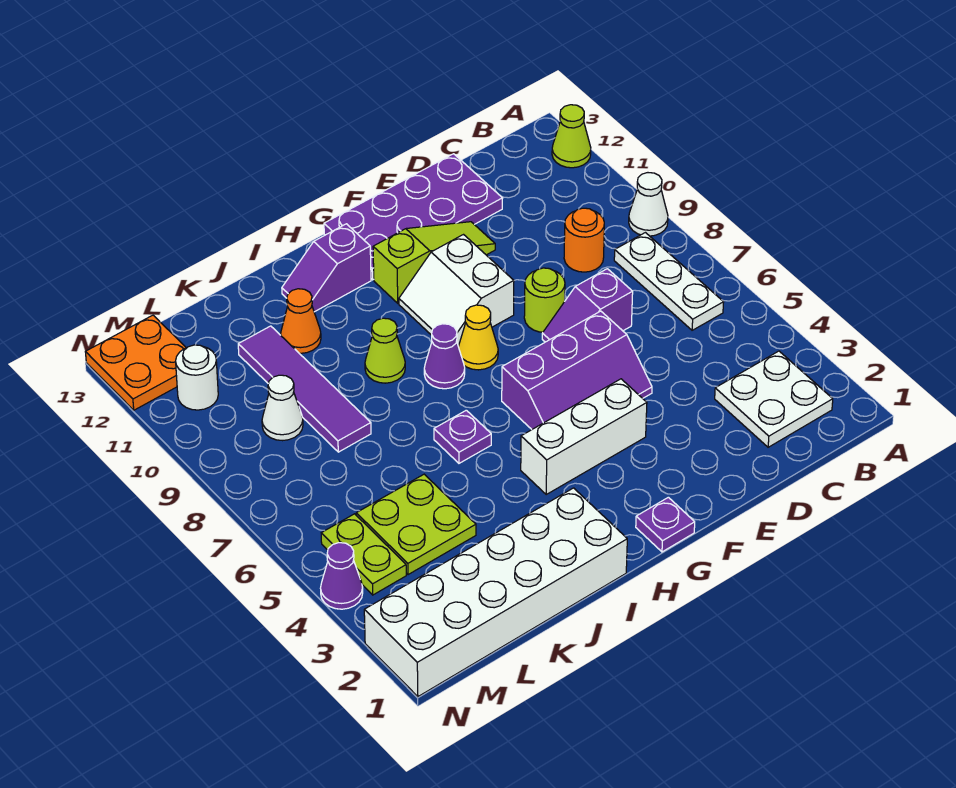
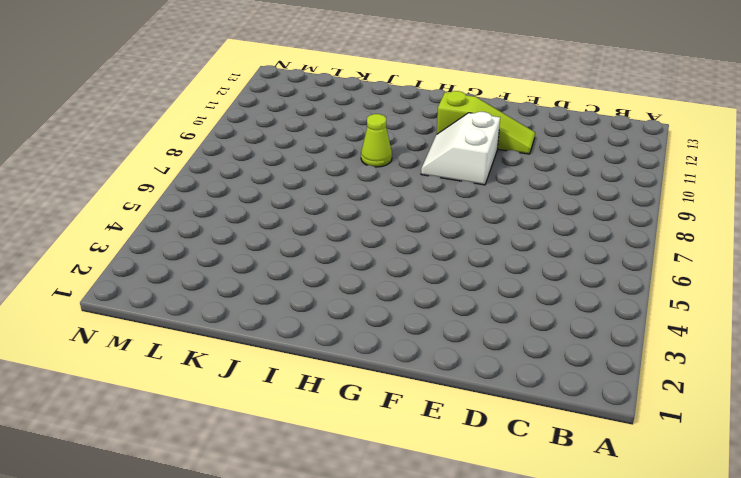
none -> white 1x1 cone [629,173,668,236]
none -> lime 1x1 cone [552,105,591,168]
none -> white 2x2 plate [715,351,833,447]

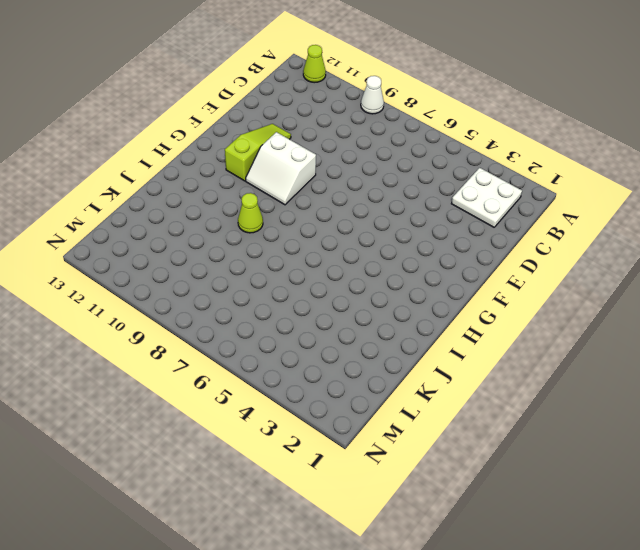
none -> white 1x3 plate [614,233,724,330]
none -> orange 1x1 round brick [564,208,604,272]
none -> purple 1x2 slope [542,269,633,342]

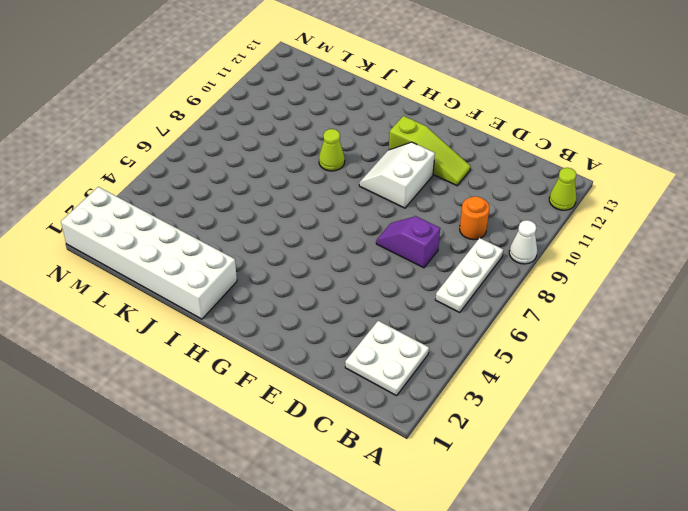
none -> purple 2x4 plate [324,154,503,280]
none -> purple 2x3 slope [502,311,652,429]
none -> lime 1x1 round brick [524,268,565,332]

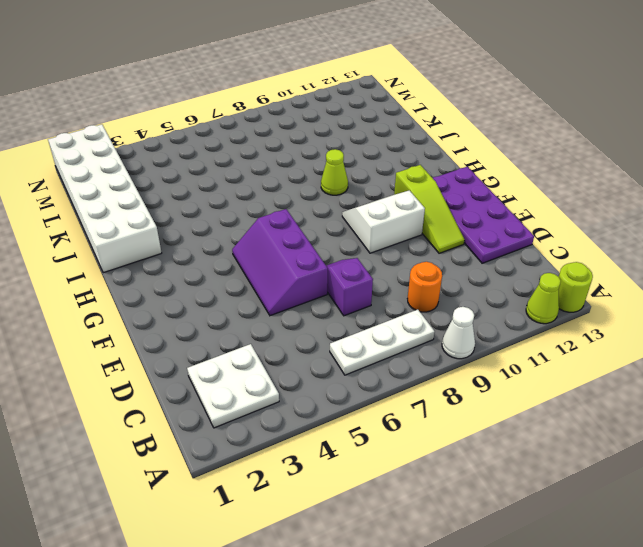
lime 1x1 round brick [559,262,593,312] -> lime 1x1 round brick moved to [524,268,565,332]
none -> white 1x3 brick [521,379,647,494]
none -> purple 1x1 plate [636,497,695,552]
none -> yellow 1x1 cone [459,305,498,370]

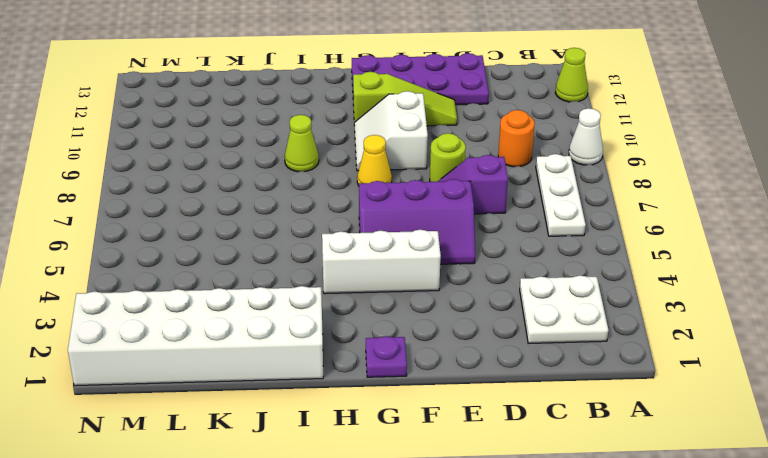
none -> purple 1x1 cone [424,324,465,389]
none -> purple 1x2 slope [282,224,371,312]
none -> purple 1x1 plate [434,410,491,463]

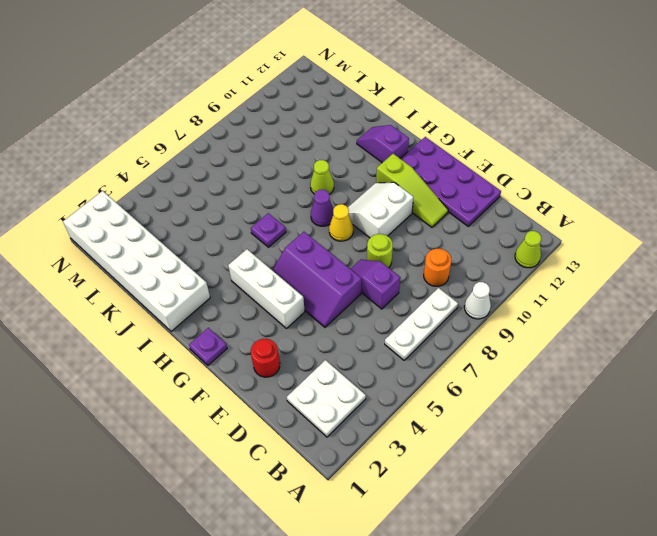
red 1x1 round brick [251,339,280,377] -> none
none -> orange 1x1 cone [281,289,321,353]
none -> lime 2x2 plate [356,474,476,575]
none -> purple 1x4 tile [238,326,371,452]

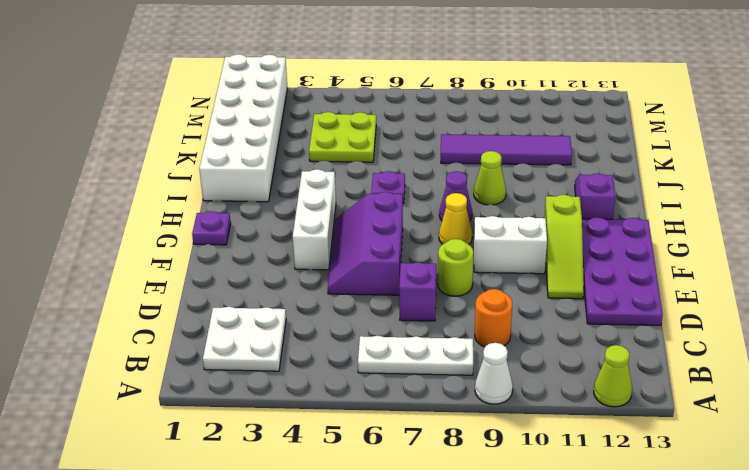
none -> orange 1x1 cone [281,289,321,353]
none -> white 1x1 cone [262,375,303,441]
none -> lime 1x2 plate [321,514,406,595]

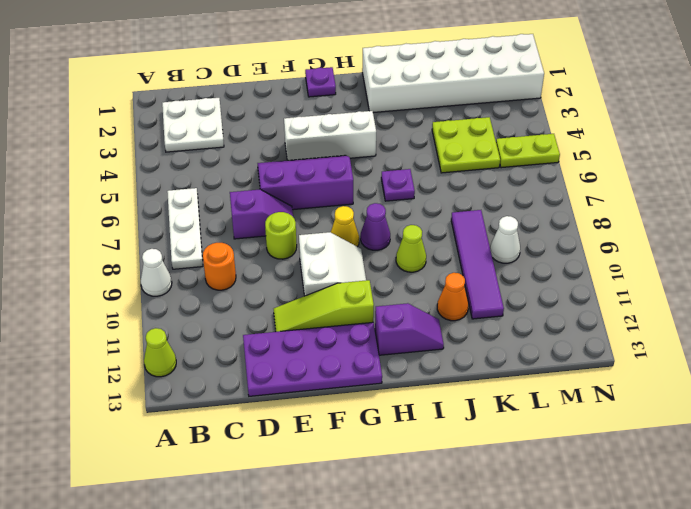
lime 1x2 plate [496,134,560,168] -> lime 1x2 plate turned to [321,514,406,595]
none -> white 1x1 round brick [176,345,218,410]
none -> orange 2x2 plate [86,315,186,410]
none -> purple 1x1 cone [321,543,363,609]

